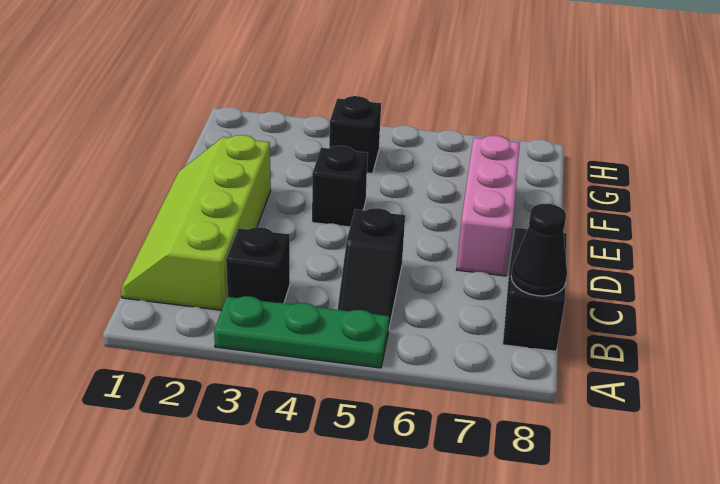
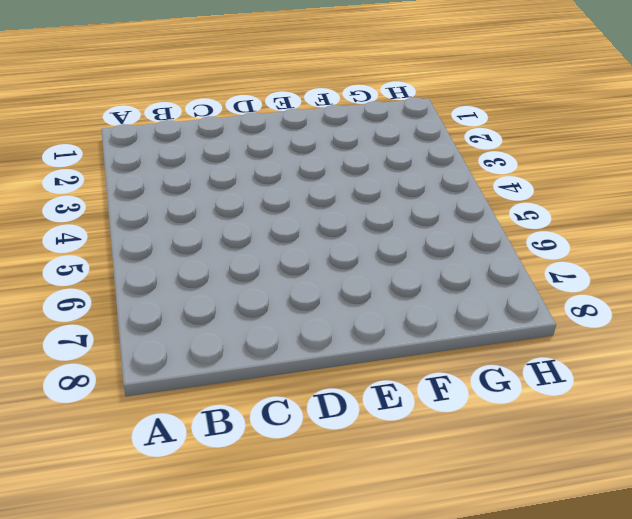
none -> green 1x3 plate [214,296,389,368]
none -> lime 2x4 slope [121,135,271,310]

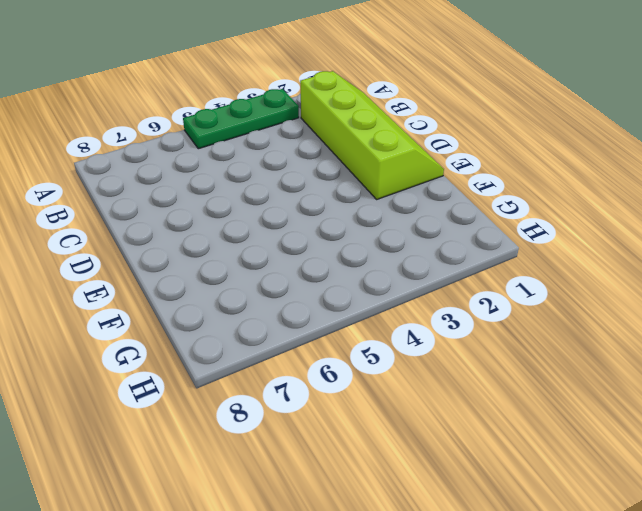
none -> black 1x1 brick [226,227,290,303]
none -> black 1x2 slope [338,208,405,327]

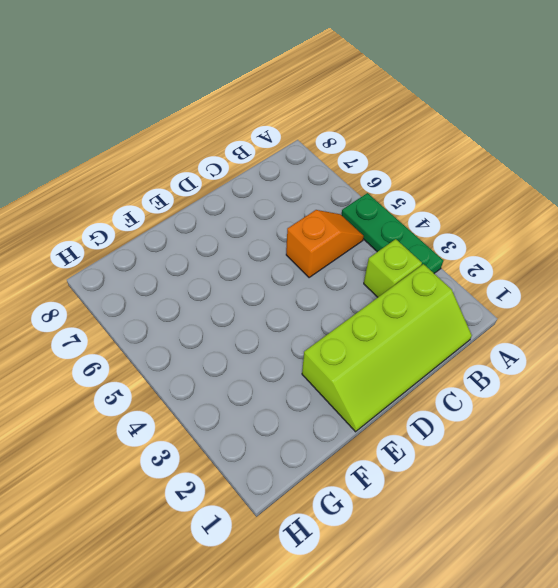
lime 1x1 brick [364,239,422,297] -> black 1x1 brick [226,227,290,303]
orange 1x2 slope [286,210,364,278] -> black 1x2 slope [338,208,405,327]
none -> black 1x2 brick [503,228,567,351]
none -> pink 1x3 brick [456,136,520,276]

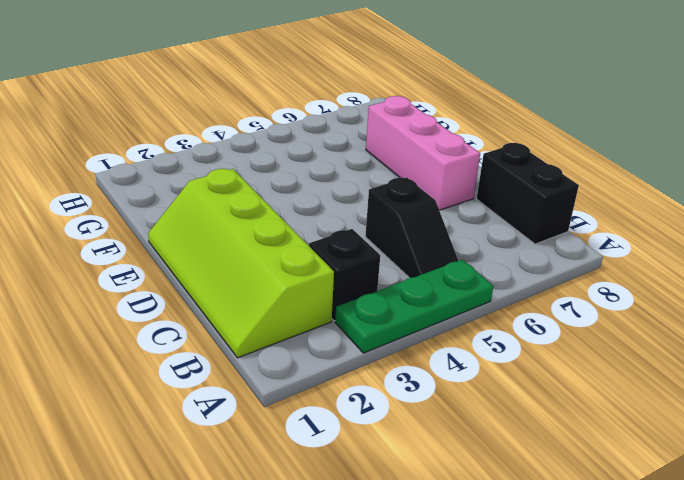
none -> black 1x1 brick [312,146,368,227]
none -> black 1x1 brick [329,96,381,174]

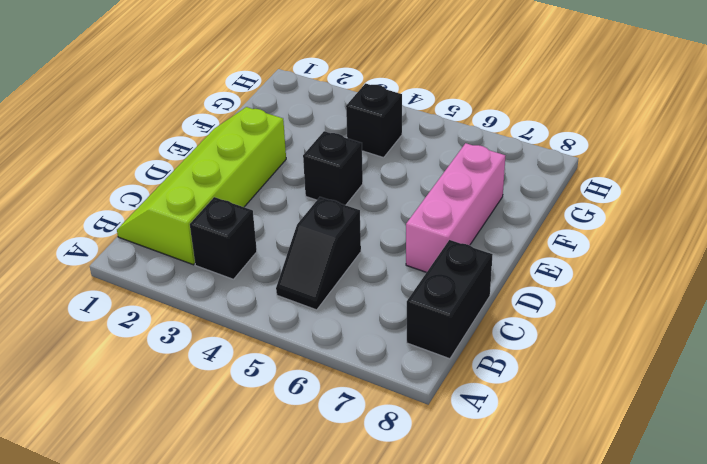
none -> green 1x3 plate [214,296,389,368]
none -> black 1x1 cone [511,204,567,296]

